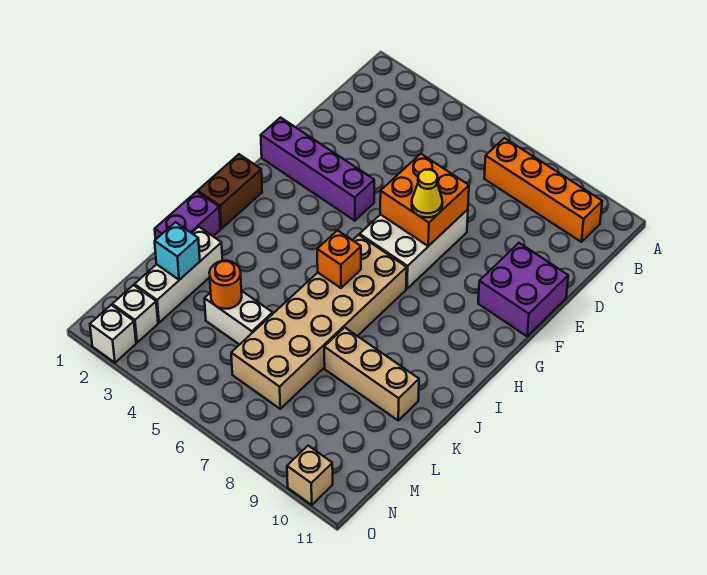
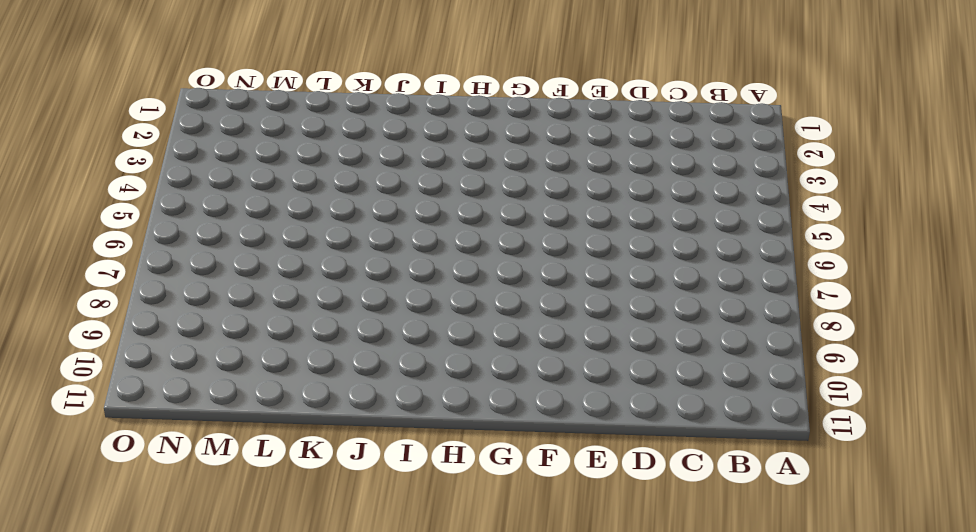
none -> orange 1x4 brick [484,138,602,242]
none -> white 2x3 brick [360,209,468,289]
none -> purple 2x2 brick [478,243,568,336]

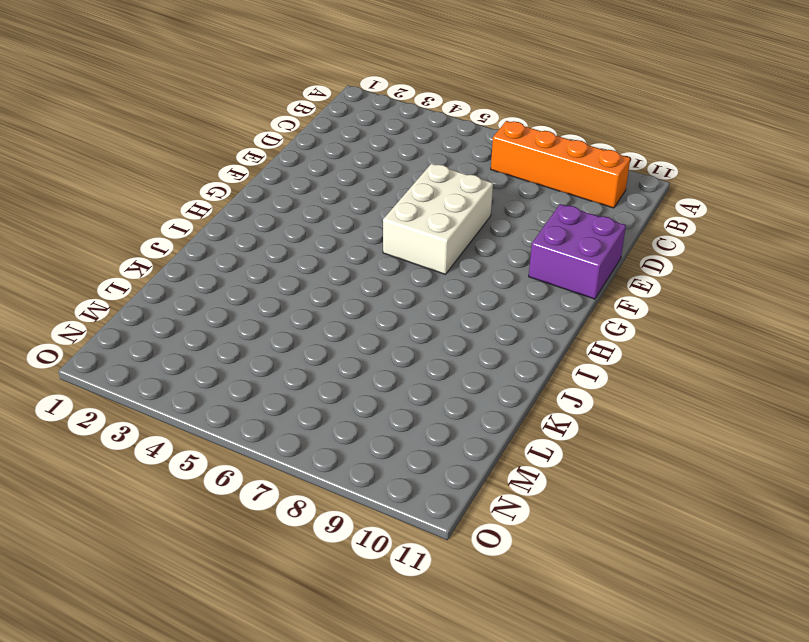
none -> purple 1x4 brick [261,118,374,221]
none -> brown 1x2 brick [198,154,262,229]
none -> tan 2x6 brick [231,235,407,409]

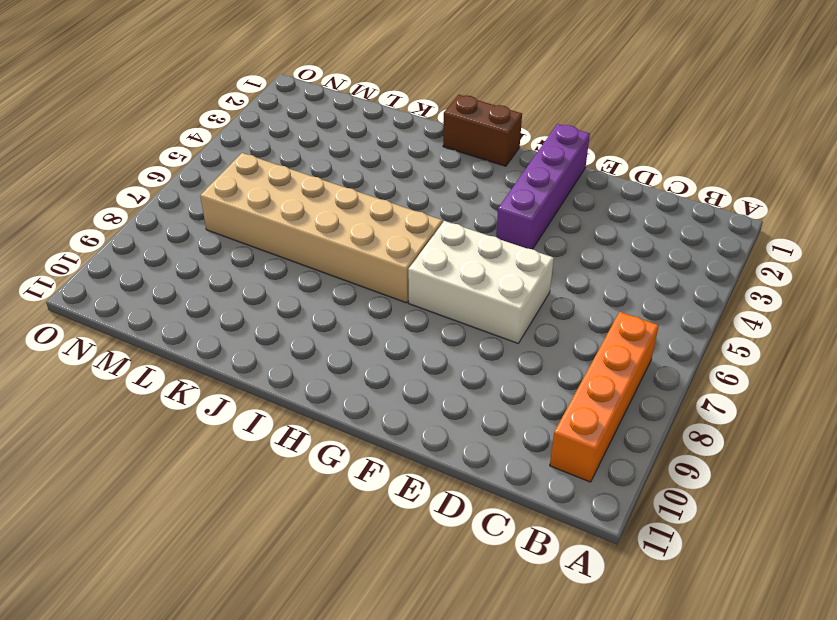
none -> purple 2x2 brick [478,243,568,336]
none -> purple 1x2 brick [155,191,220,239]
none -> white 1x3 brick [135,227,223,323]

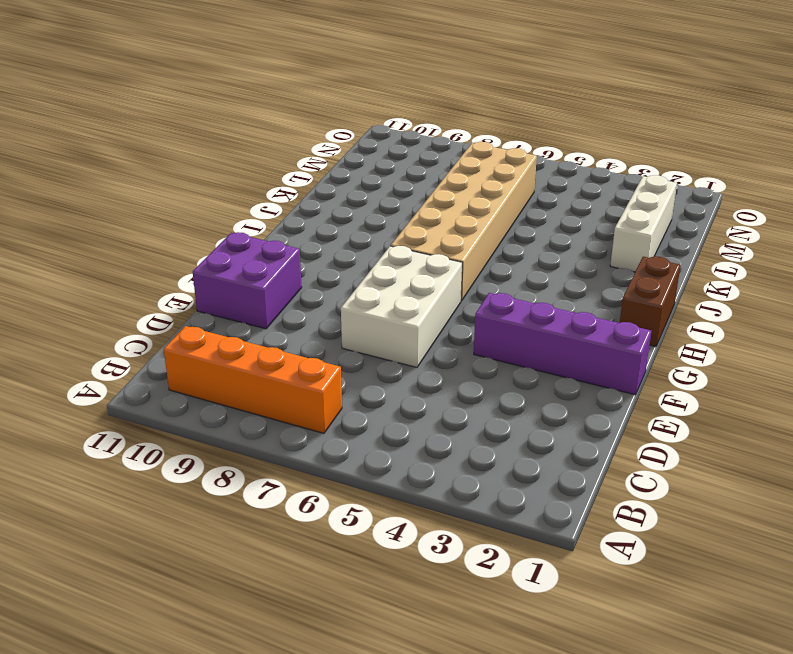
none -> purple 1x2 brick [155,191,220,239]
none -> tan 1x3 brick [324,327,419,420]
none -> white 1x2 brick [204,291,273,345]

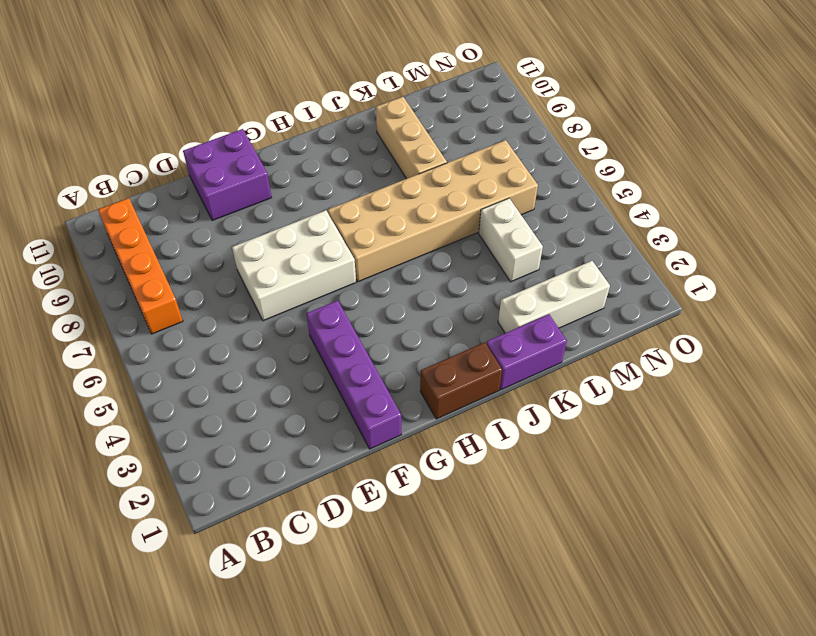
none -> white 1x1 brick [112,285,158,343]
none -> white 1x1 brick [90,305,136,363]
none -> tan 1x1 brick [287,446,333,505]

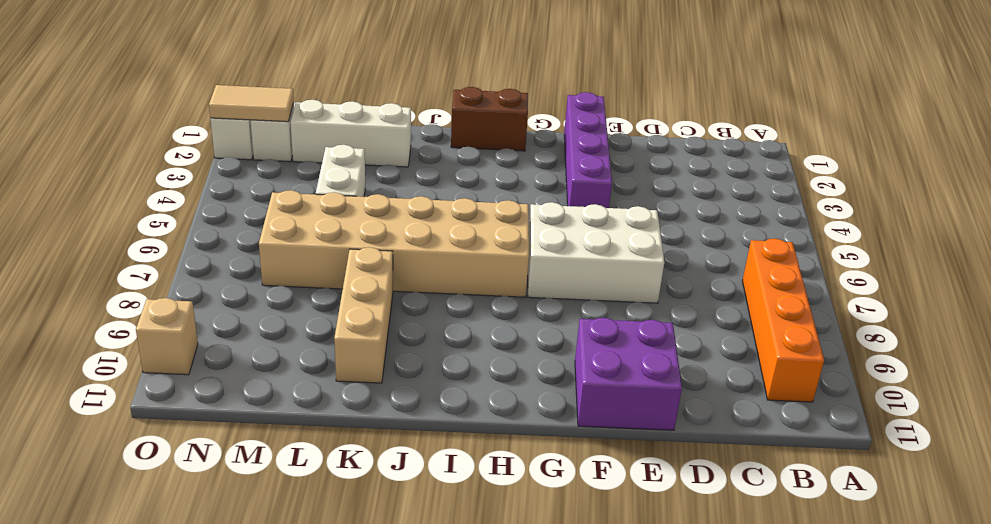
tan 1x2 tile [209,85,294,122] -> none
none -> purple 1x2 brick [155,191,220,239]
none -> orange 2x2 brick [380,154,469,246]
none -> orange 1x1 brick [317,230,361,288]

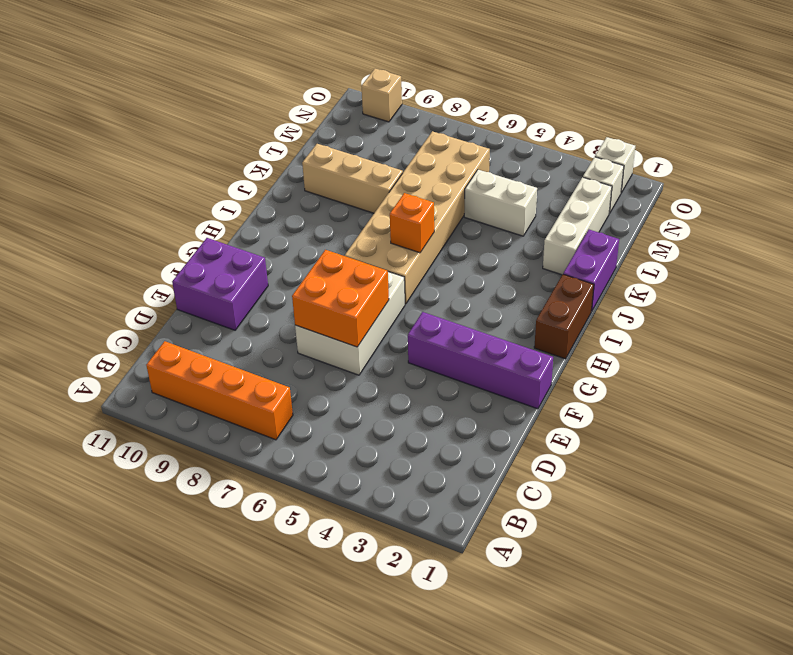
none -> cyan 1x1 brick [155,222,200,280]
none -> orange 1x1 round brick [209,261,242,309]
none -> yellow 1x1 cone [412,169,442,217]

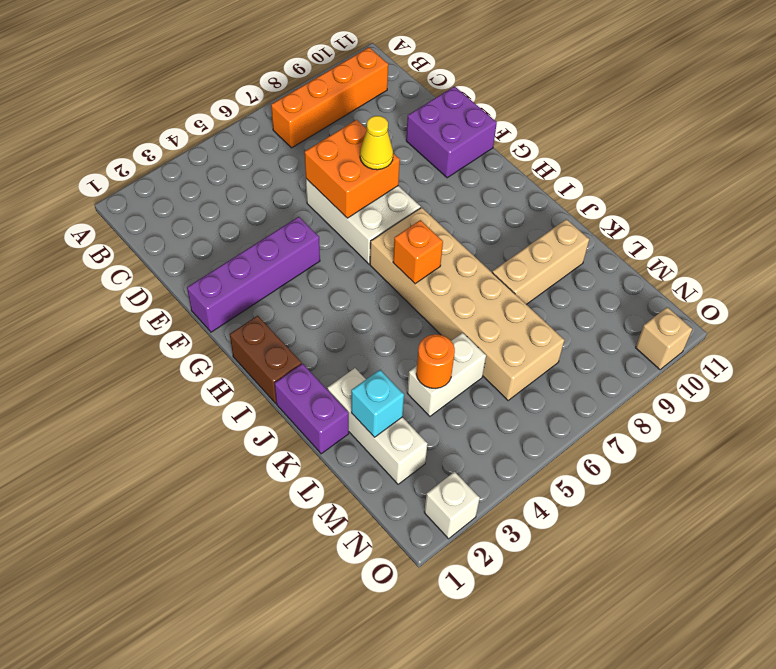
none -> white 1x1 brick [112,285,158,343]

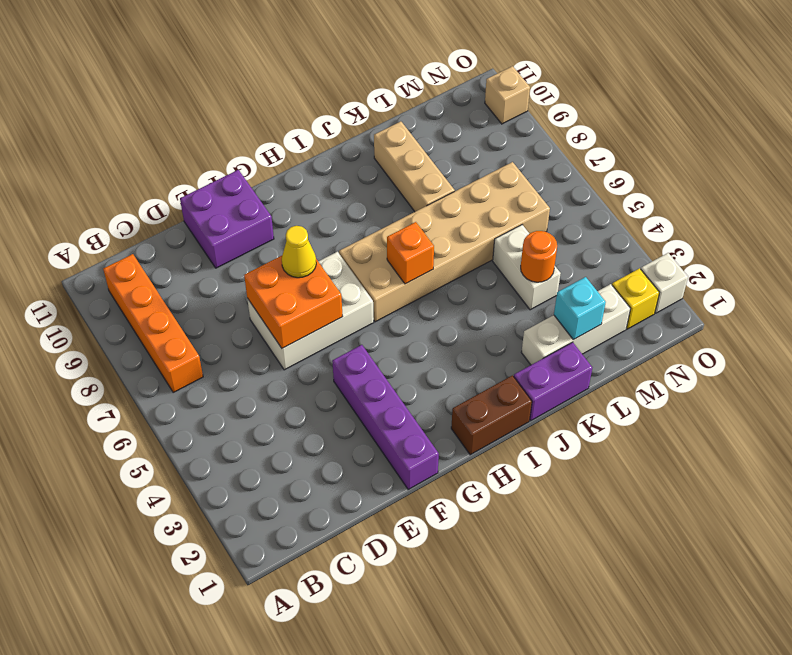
yellow 1x1 brick [612,268,659,329] -> white 1x1 brick [112,285,158,343]

